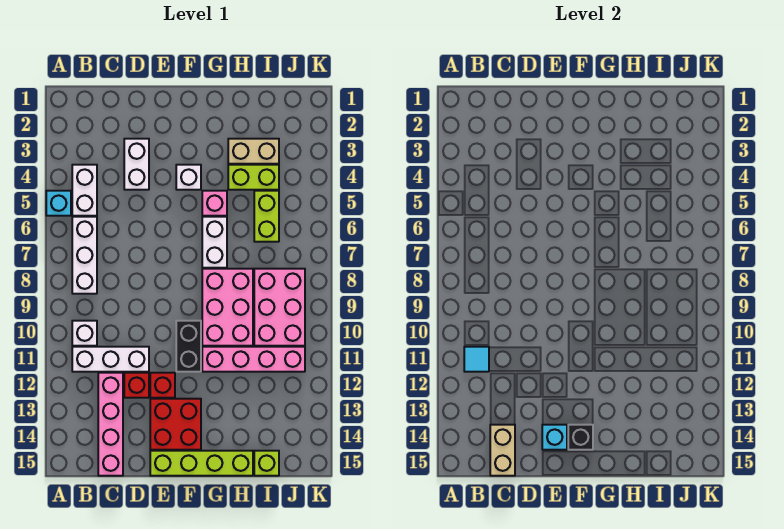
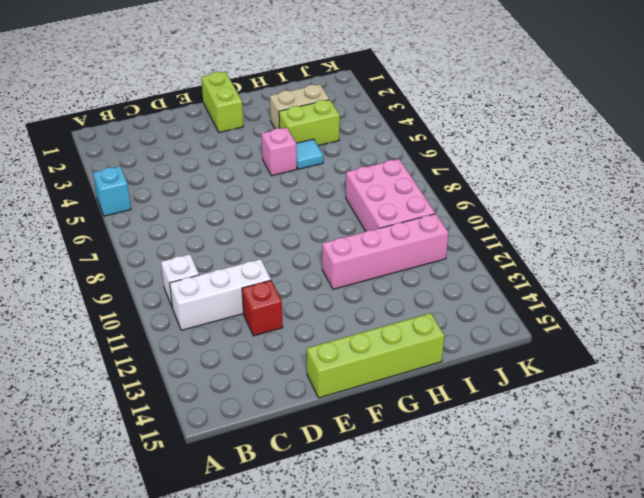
lime 1x2 brick [201,72,243,133] -> lime 1x2 brick moved to [254,191,279,242]
cyan 1x1 tile [296,139,323,169] -> cyan 1x1 tile moved to [464,347,489,372]
none -> white 1x2 brick [72,165,97,216]
none -> white 1x3 brick [72,217,97,294]
none -> pink 1x4 brick [98,373,123,476]

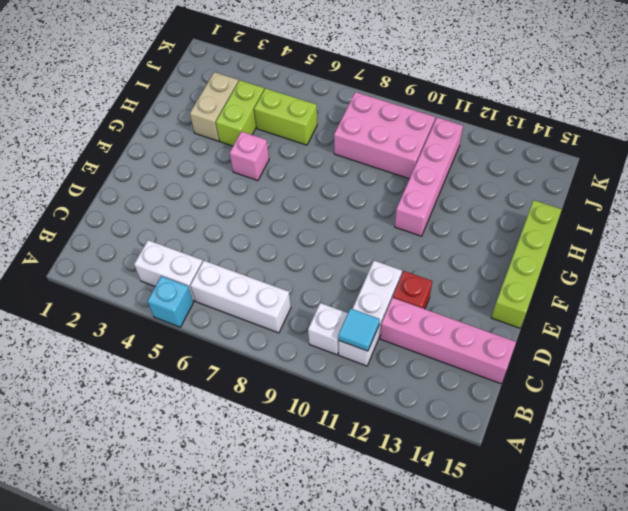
none -> white 1x2 brick [124,139,149,190]
none -> red 1x1 brick [150,373,175,398]
none -> red 2x2 brick [150,399,201,450]

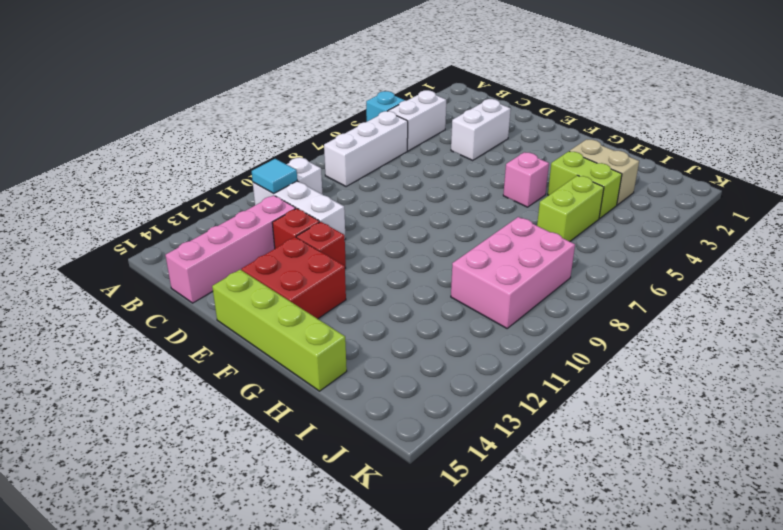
none -> white 1x1 brick [176,165,201,190]
none -> black 1x2 brick [176,321,201,372]
none -> white 1x2 brick [202,217,227,268]

